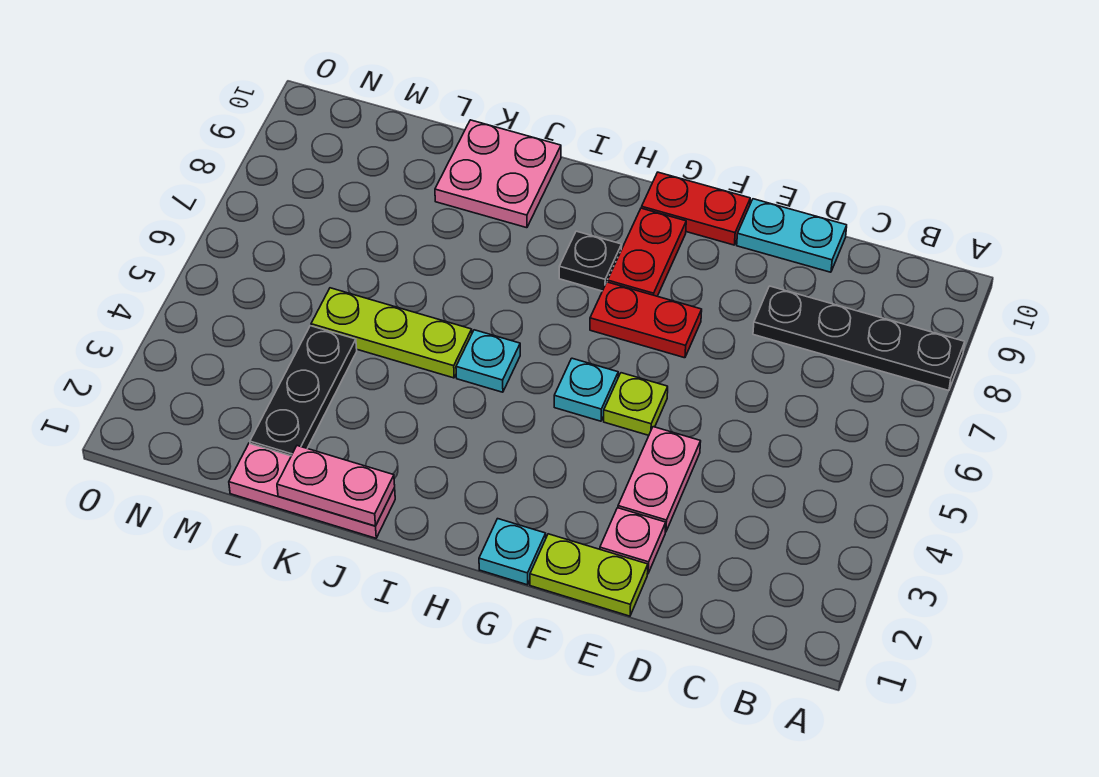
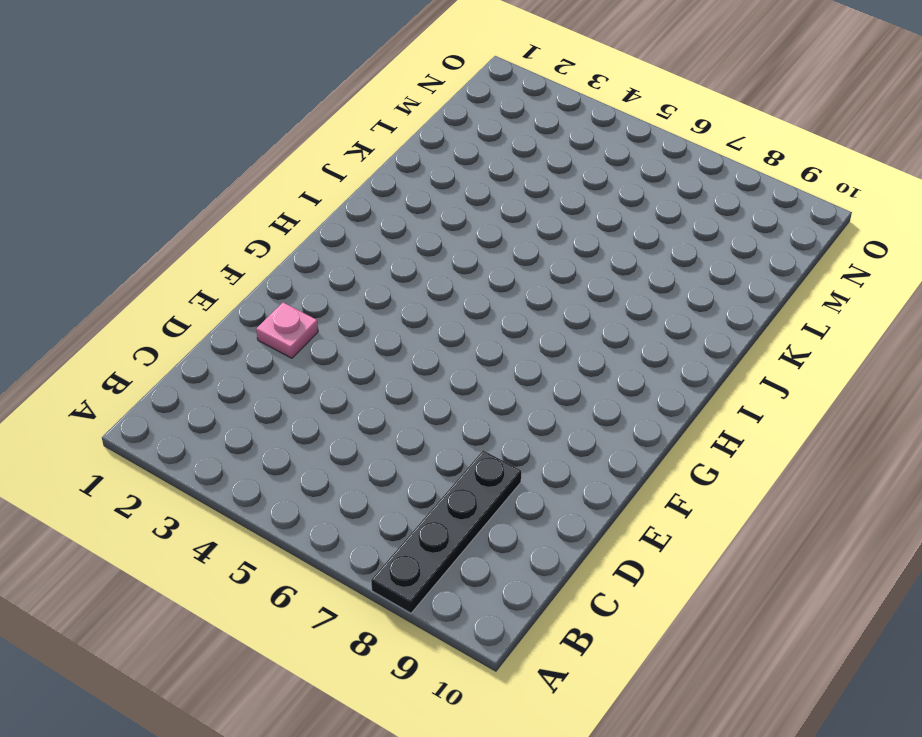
none -> cyan 1x2 plate [737,199,847,272]
none -> lime 1x2 plate [530,534,648,616]
none -> pink 1x2 plate [618,427,701,532]

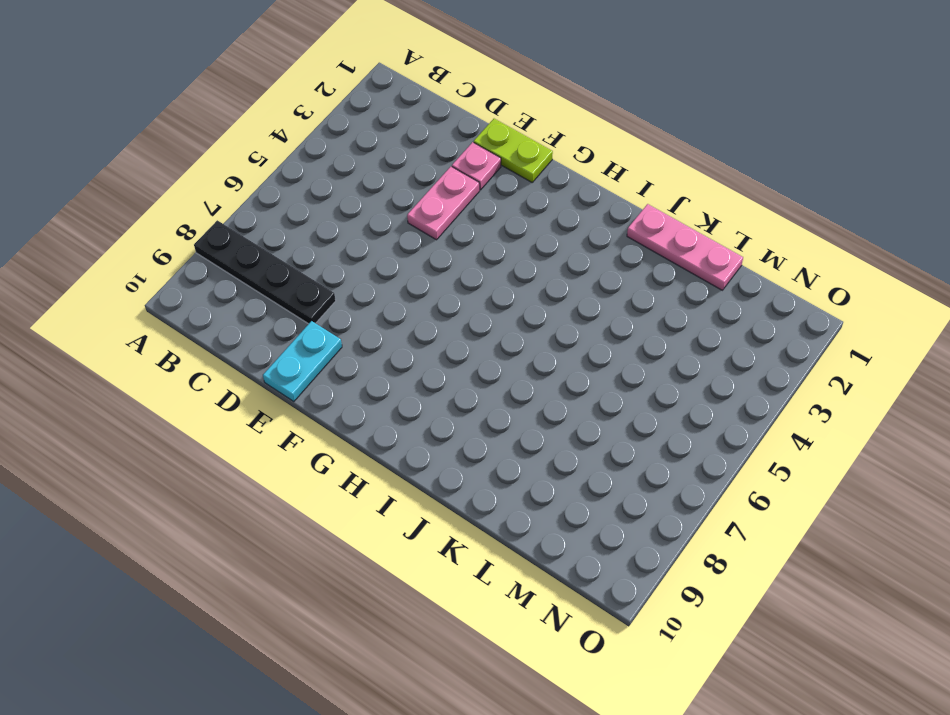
cyan 1x2 plate [263,321,342,402] -> cyan 1x2 plate turned to [737,199,847,272]
none -> lime 1x1 plate [604,373,668,435]
none -> red 1x2 plate [590,282,702,358]
none -> red 1x2 plate [642,172,750,245]

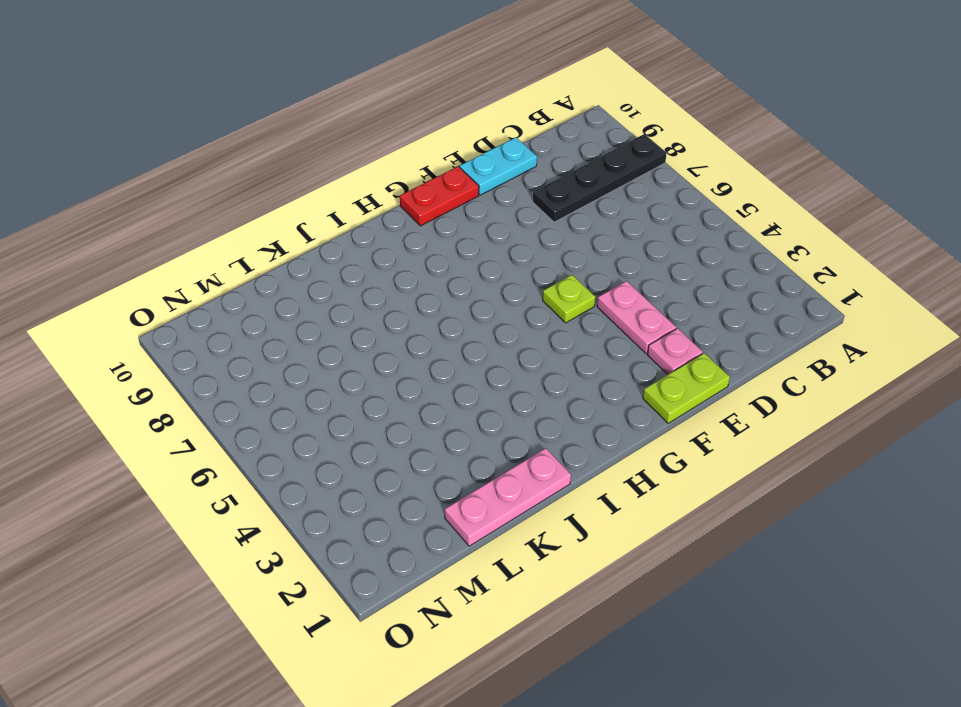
none -> red 1x2 plate [590,282,702,358]
none -> cyan 1x1 plate [479,519,546,585]
none -> cyan 1x1 plate [554,358,618,421]

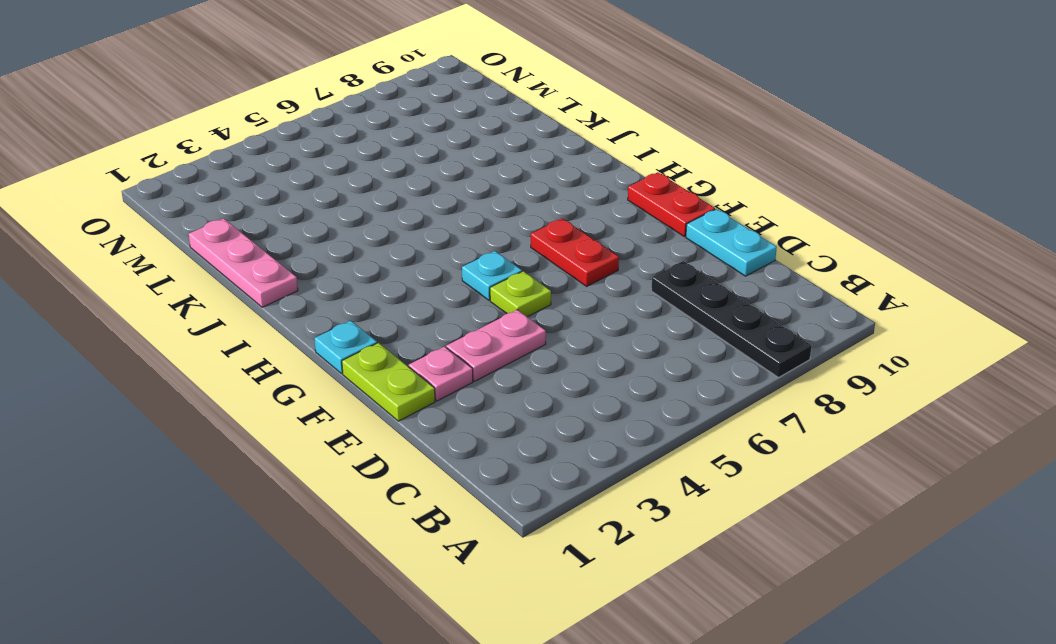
none -> red 1x2 plate [608,208,686,296]
none -> black 1x1 plate [559,231,622,291]
none -> cyan 1x1 plate [456,330,520,392]

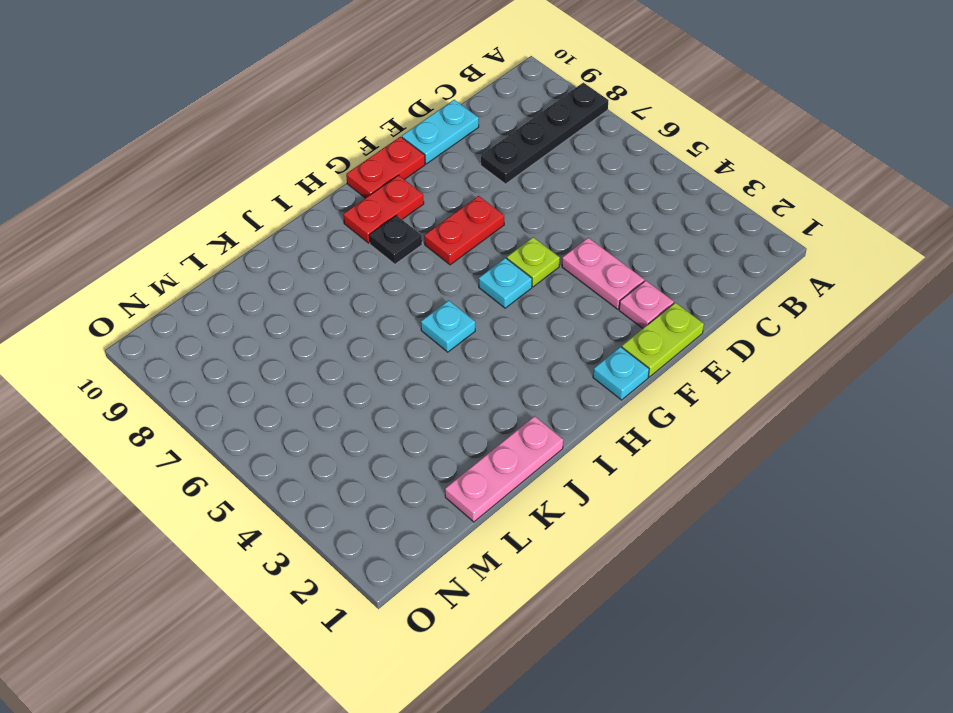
red 1x2 plate [343,175,424,243] -> red 1x2 plate turned to [608,208,686,296]
none -> lime 1x3 plate [311,288,472,378]
none -> pink 2x2 plate [435,120,561,228]
none -> black 1x3 plate [250,326,357,456]

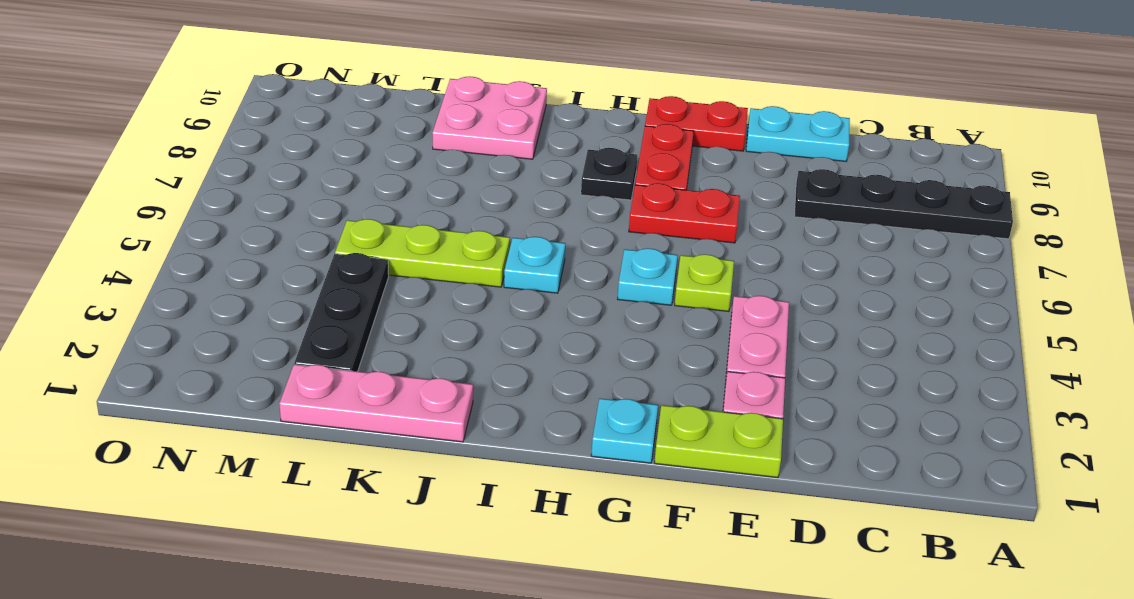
none -> pink 1x2 plate [277,446,395,526]

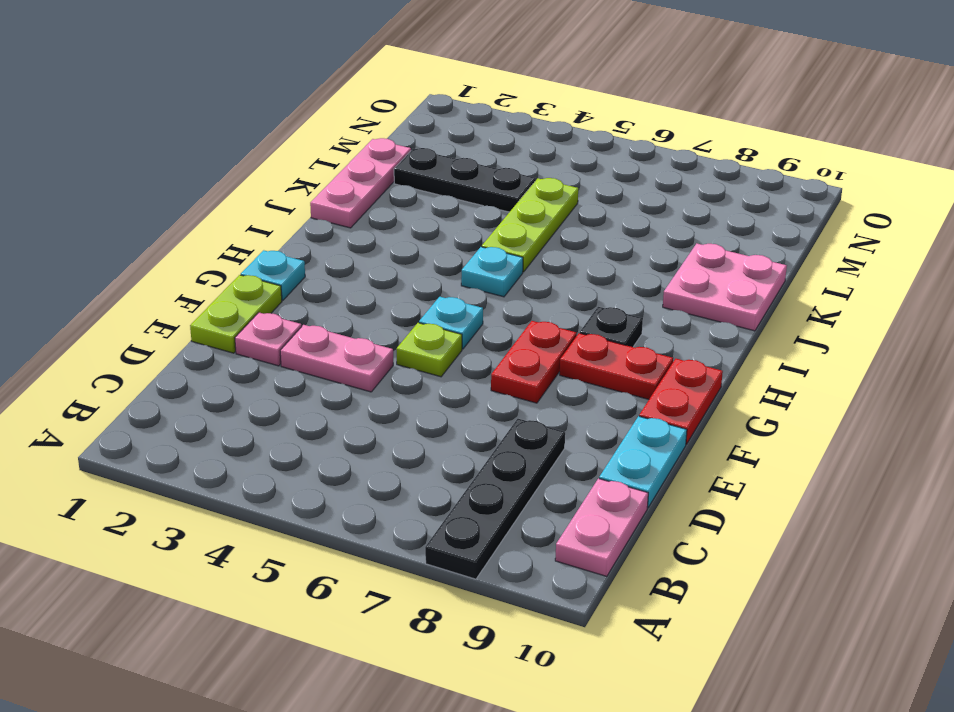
pink 1x2 plate [555,479,648,576] -> pink 1x2 plate moved to [277,446,395,526]

